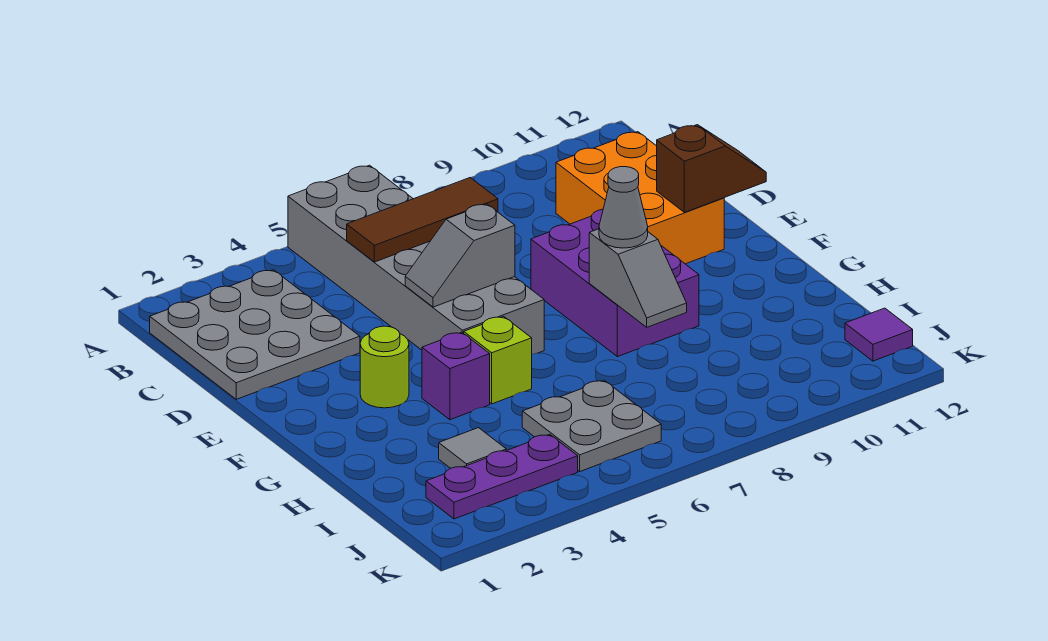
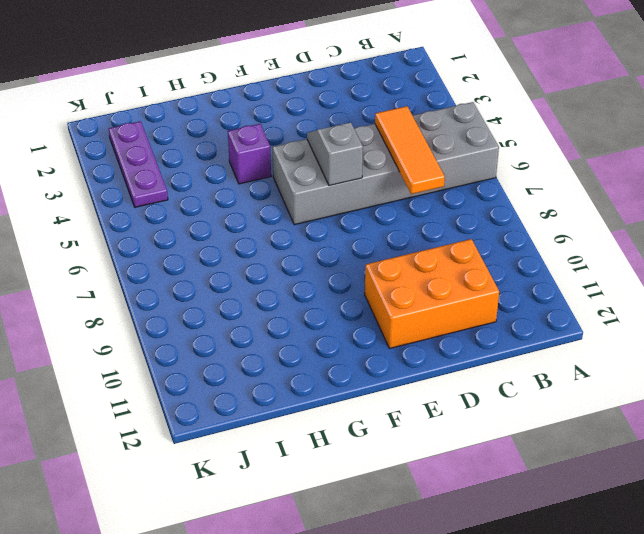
orange 1x3 tile [375,106,445,194] -> brown 1x3 tile [347,178,498,262]
none -> grey 3x3 plate [150,270,360,399]
none -> purple 2x3 brick [531,209,699,357]
none -> lime 1x1 round brick [360,326,409,408]

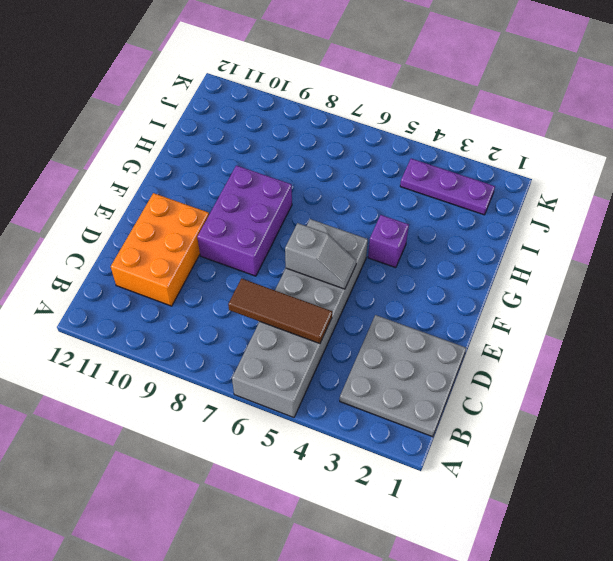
none -> lime 1x1 round brick [360,326,409,408]
none -> lime 1x1 brick [464,317,532,404]
none -> grey 1x1 tile [439,428,506,468]

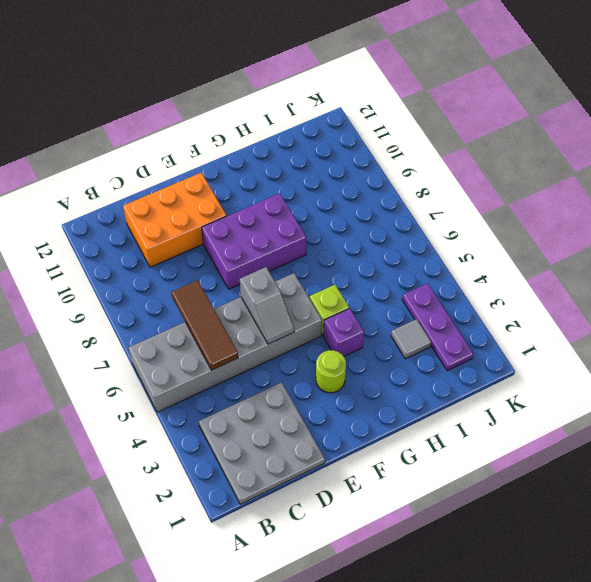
none -> grey 2x2 plate [522,380,661,471]
none -> purple 1x1 tile [845,308,913,361]
none -> brown 1x2 slope [657,125,766,212]

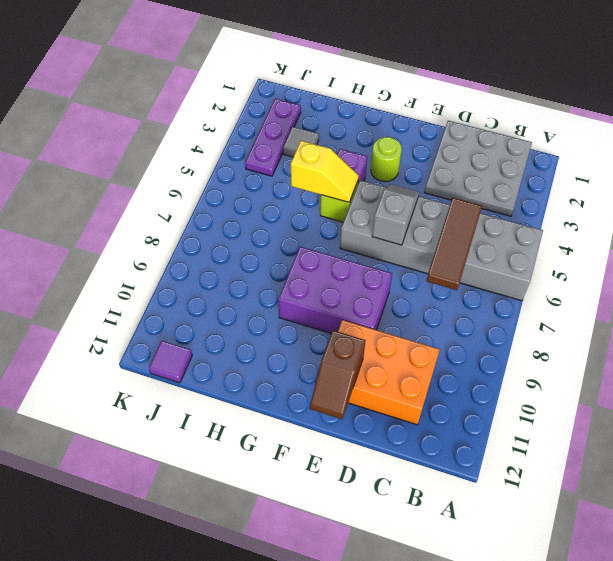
yellow 1x2 slope [291,141,359,202] -> none
none -> grey 2x2 plate [522,380,661,471]
none -> grey 1x2 slope [589,229,687,327]
none -> grey 1x1 cone [599,167,648,248]

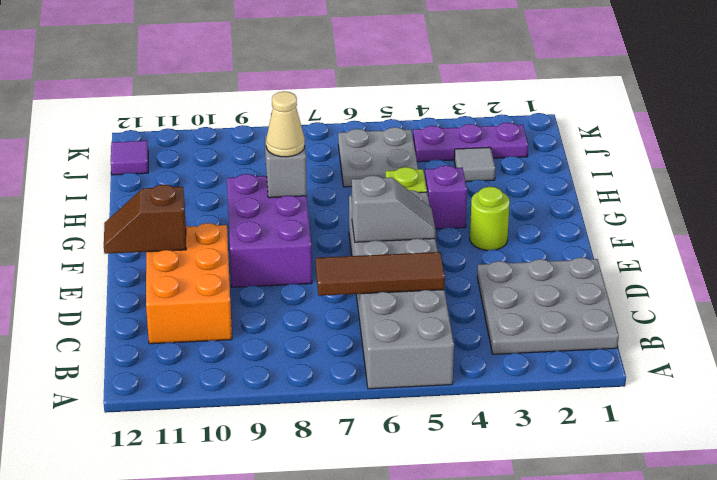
tan 1x1 cone [266,91,305,157] -> grey 1x1 cone [599,167,648,248]

